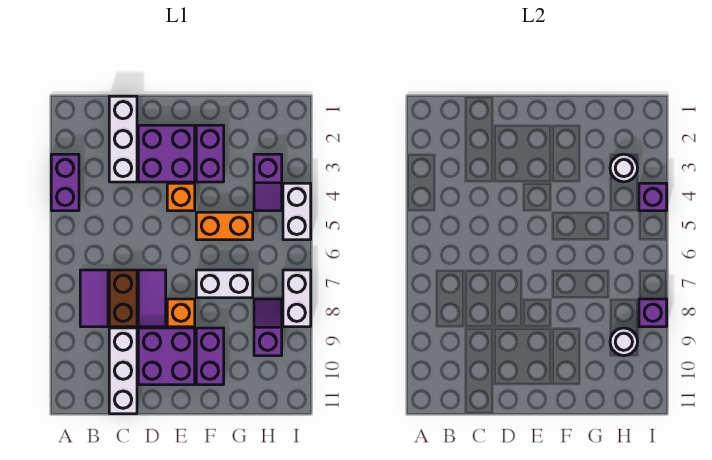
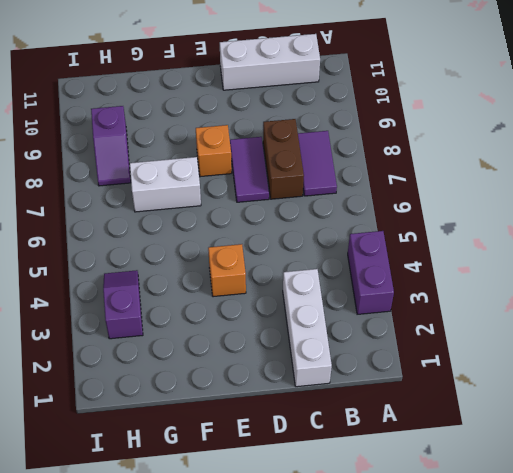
white 1x3 brick [220,34,320,90] -> white 1x3 brick turned to [109,328,137,414]
none -> purple 2x2 brick [138,125,195,182]
none -> purple 2x2 brick [138,328,195,385]
none -> purple 1x2 brick [196,125,224,182]

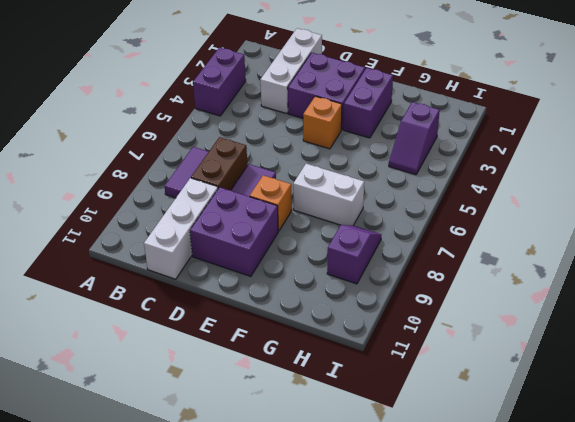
none -> orange 1x2 brick [196,212,253,240]
none -> purple 1x2 brick [196,328,224,385]
none -> white 1x2 brick [283,183,311,240]

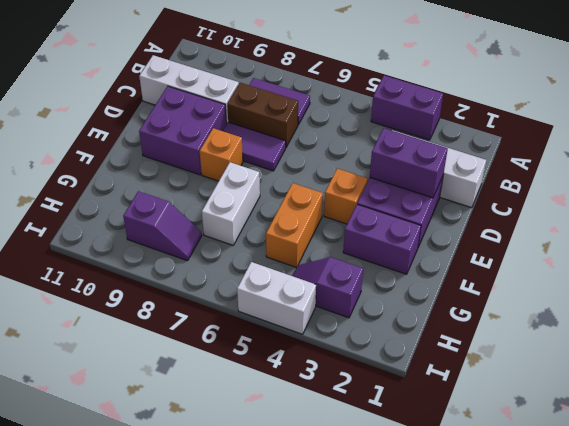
purple 1x2 brick [370,128,448,198] -> purple 1x2 brick moved to [196,328,224,385]
none -> white 1x2 brick [283,270,311,327]
none -> white 1x1 round brick [610,154,638,182]
none -> white 1x1 round brick [610,328,638,356]

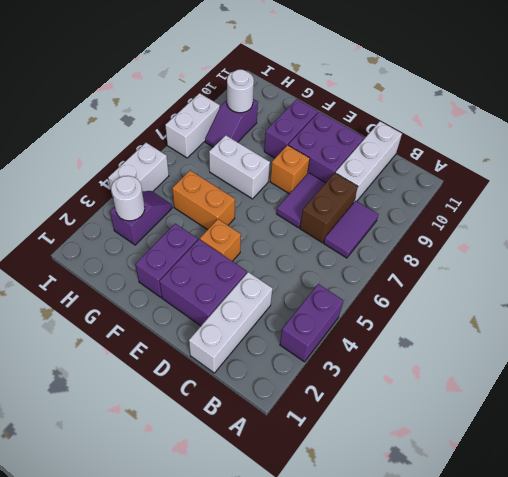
none -> purple 1x1 brick [639,183,667,211]
none -> purple 1x1 brick [639,299,667,327]

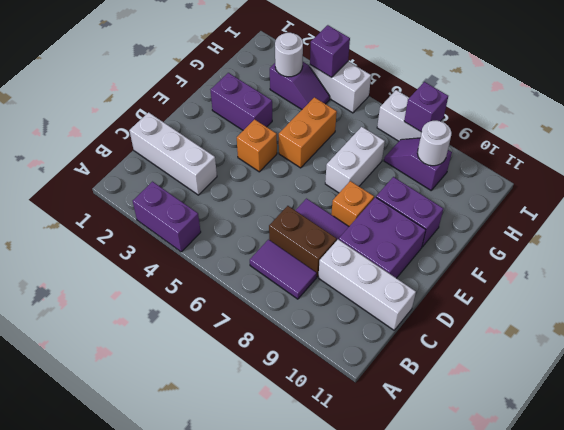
none -> purple 2x2 brick [138,125,195,182]

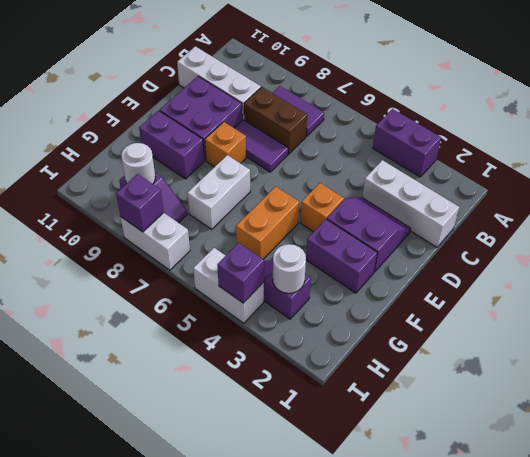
purple 2x2 slope [327,197,411,272] -> purple 2x2 brick [138,125,195,182]

